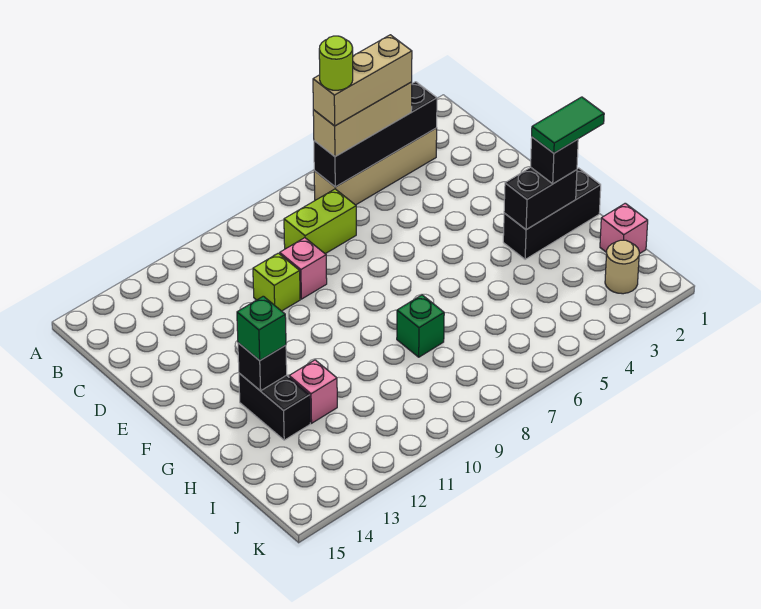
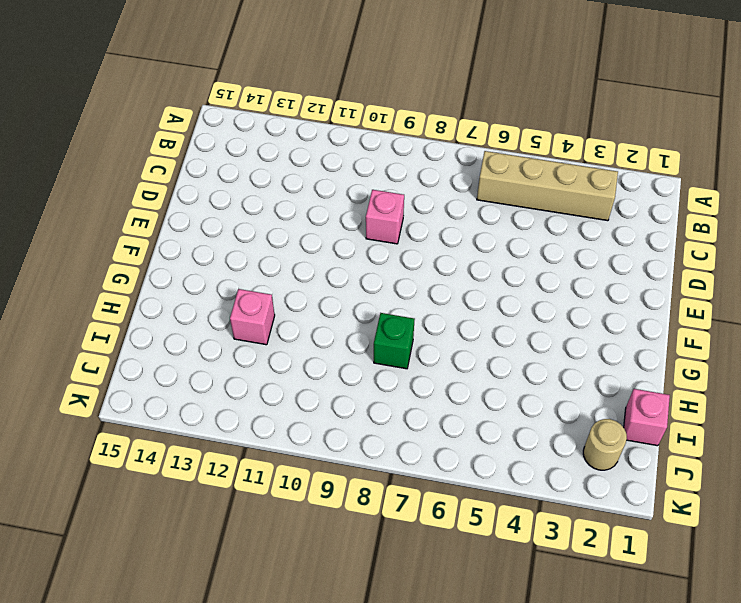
none -> lime 1x2 brick [284,189,356,254]
none -> lime 1x1 brick [253,253,300,311]
none -> black 1x3 brick [503,168,601,259]

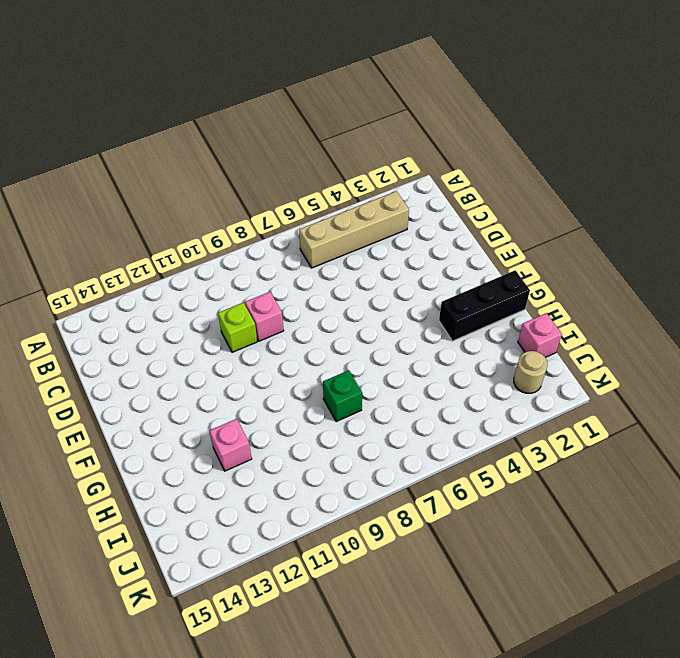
none -> lime 1x2 brick [284,189,356,254]
none -> black 1x2 brick [239,373,310,440]
none -> black 1x4 brick [314,82,437,187]

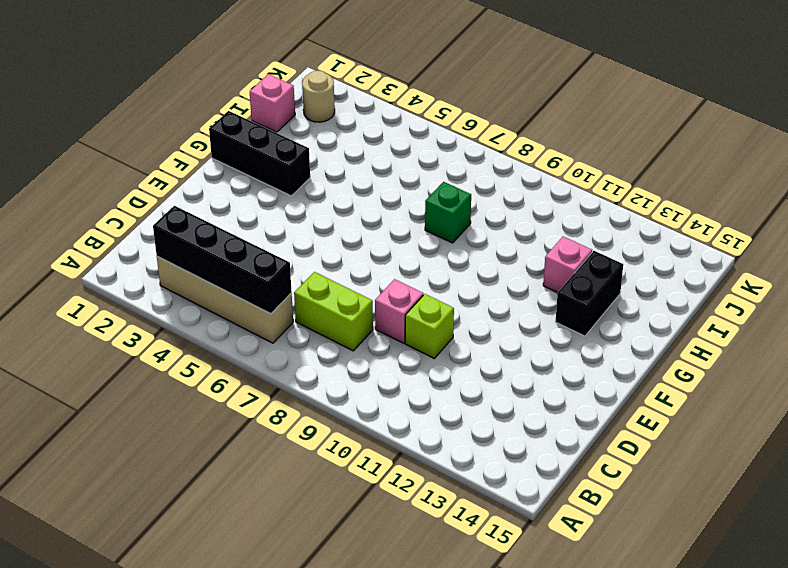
none -> black 1x2 brick [504,167,577,230]
none -> black 1x1 brick [238,343,287,391]
none -> tan 1x3 brick [313,82,412,157]

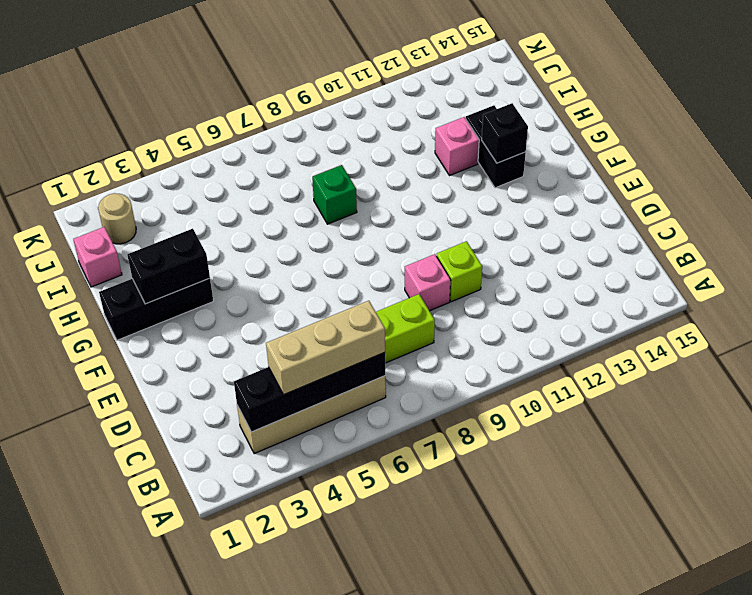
none -> black 1x1 brick [531,137,578,184]
none -> green 1x1 brick [237,296,286,360]
none -> tan 1x3 brick [313,35,412,126]

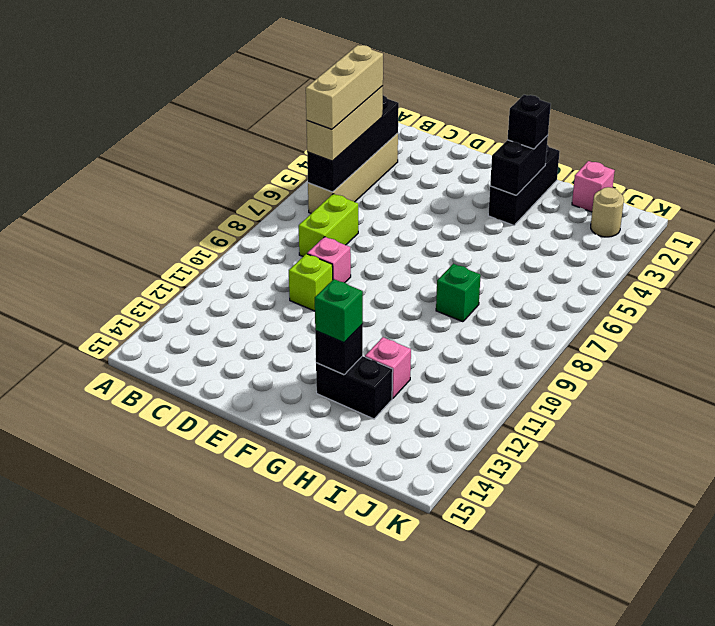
none -> green 1x2 tile [532,97,604,153]
none -> lime 1x1 round brick [319,36,353,90]

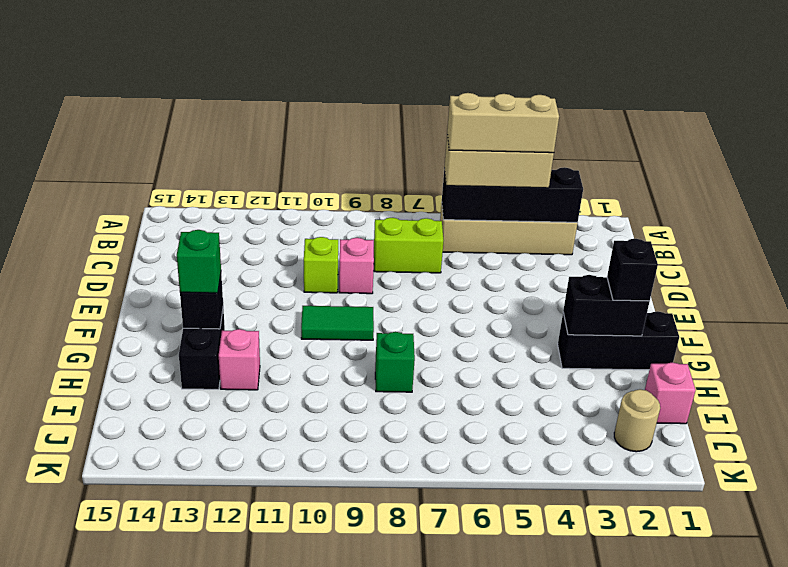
green 1x2 tile [301,306,374,340] -> green 1x2 tile moved to [532,97,604,153]
none -> lime 1x1 round brick [319,36,353,90]

